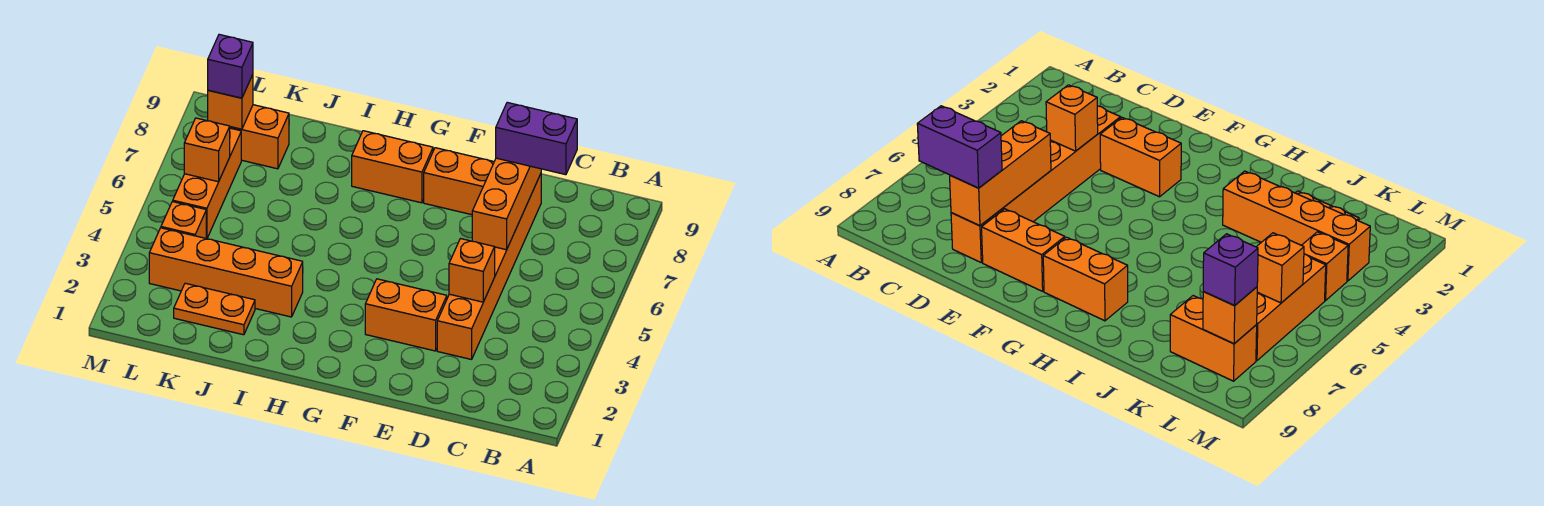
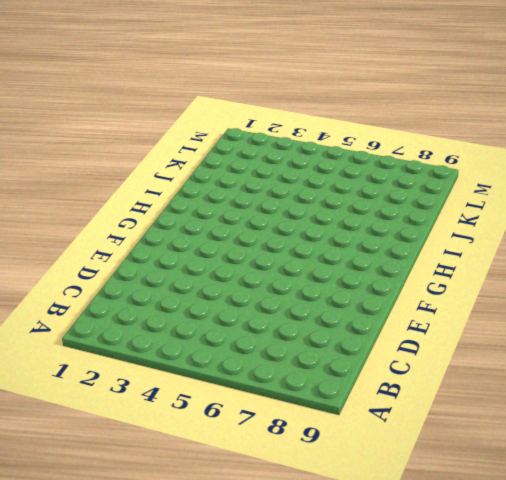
none -> orange 1x6 brick [437,174,541,359]
none -> orange 1x2 brick [365,279,447,351]
none -> orange 1x2 brick [424,148,494,215]

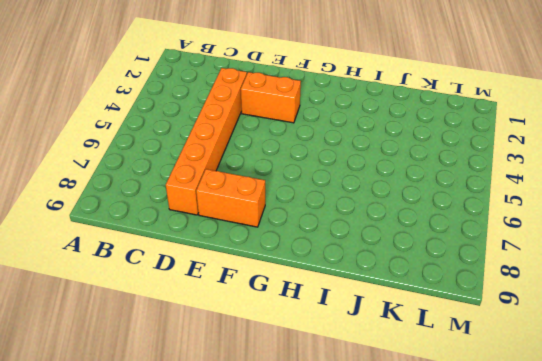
none -> orange 1x2 brick [352,131,433,203]
none -> orange 1x4 brick [149,228,303,317]
none -> orange 1x2 plate [174,283,255,335]

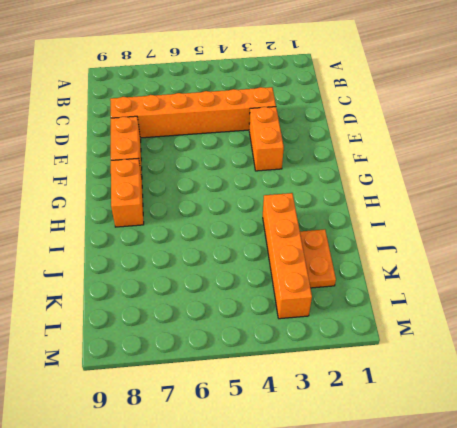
none -> orange 1x2 brick [230,105,289,169]
none -> orange 1x1 brick [161,202,206,238]
none -> orange 1x3 brick [173,128,241,239]

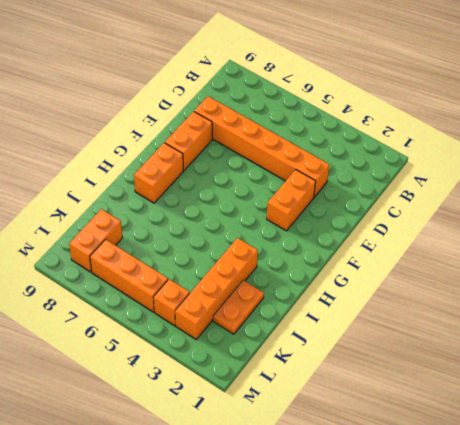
none -> orange 1x1 brick [449,239,495,302]
none -> orange 1x3 brick [472,158,541,250]
none -> orange 1x1 brick [184,118,230,182]

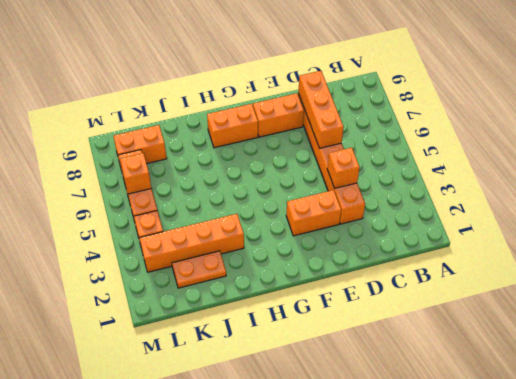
none -> orange 1x1 brick [208,75,253,129]
none -> purple 1x2 brick [496,102,577,175]
none -> purple 1x1 brick [208,34,253,98]

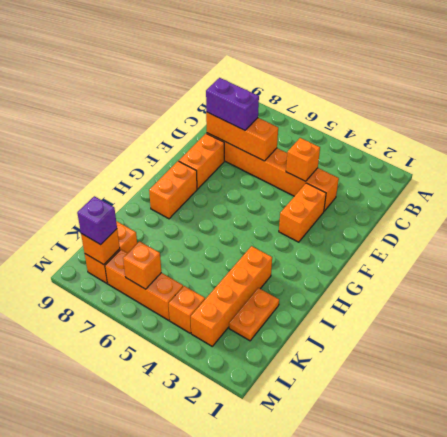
purple 1x2 brick [206,78,259,130] -> purple 1x2 brick turned to [496,102,577,175]

